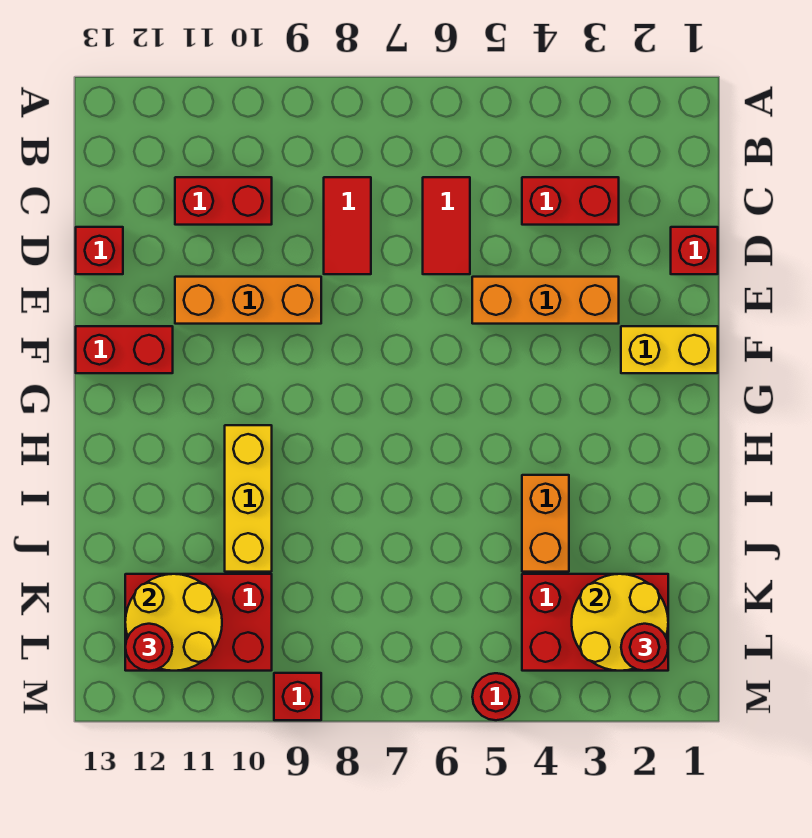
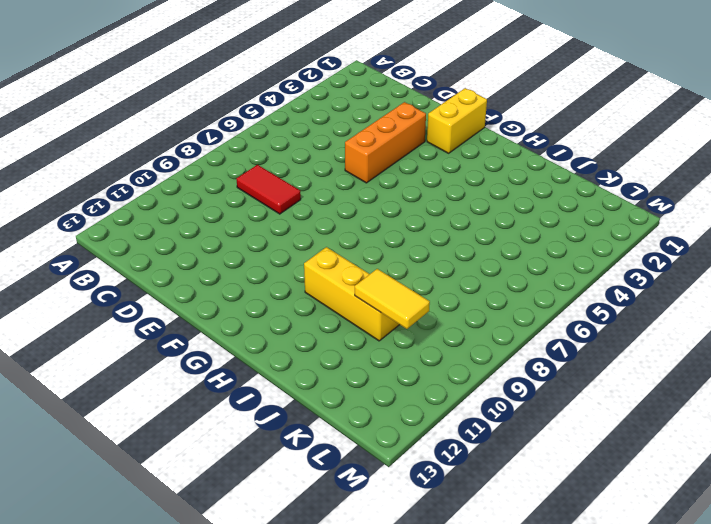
yellow 1x2 tile [355,269,430,329] -> none
none -> red 1x2 brick [522,177,619,225]
none -> red 1x2 tile [423,177,470,274]
none -> red 1x2 brick [175,177,272,225]

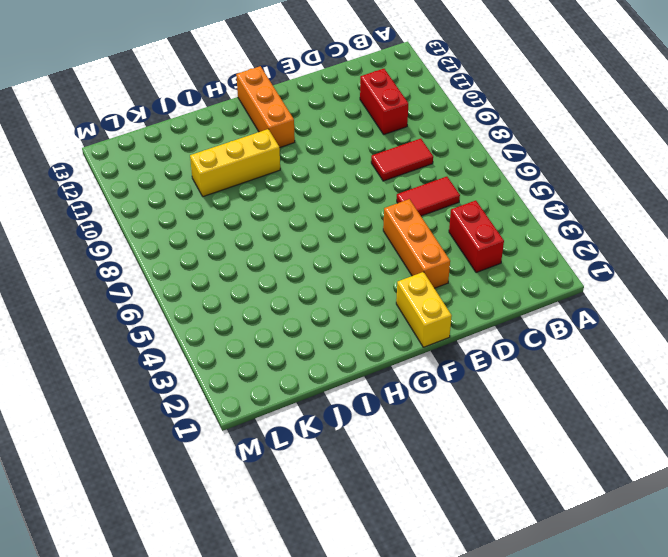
orange 1x3 brick [236,66,295,148] -> orange 1x3 brick moved to [175,277,321,324]
none -> red 1x1 brick [671,227,718,274]
none -> red 1x1 brick [76,227,123,274]
none -> red 1x2 brick [76,326,173,373]

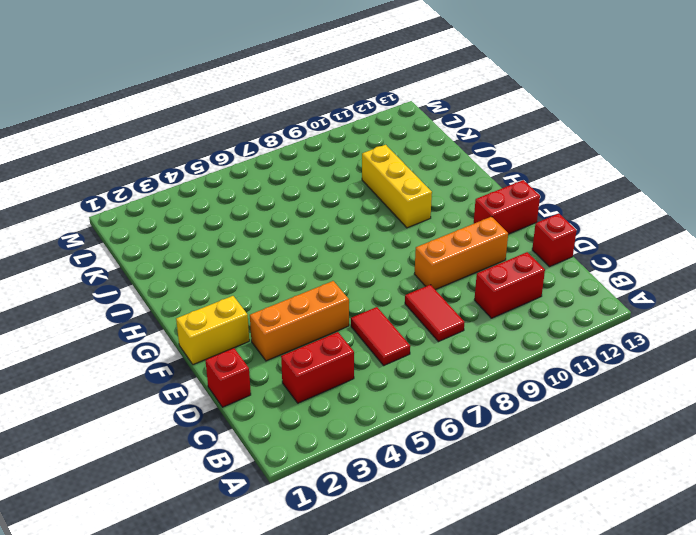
none -> orange 1x2 brick [522,475,569,572]
none -> red 2x3 brick [522,574,668,671]
none -> red 2x3 brick [125,574,272,671]

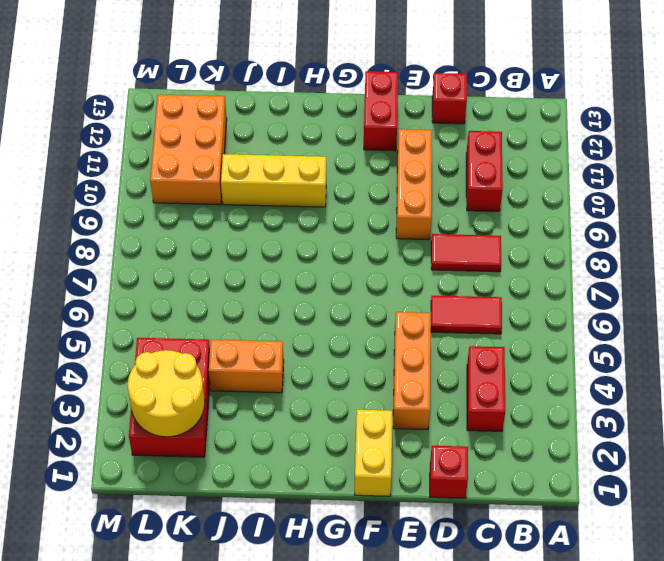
orange 2x3 brick [150,95,227,205] -> red 2x3 brick [125,574,272,671]
none -> red 1x1 round brick [472,673,520,720]
none -> red 1x1 brick [274,673,321,720]
none -> yellow 2x2 round brick [125,574,222,671]

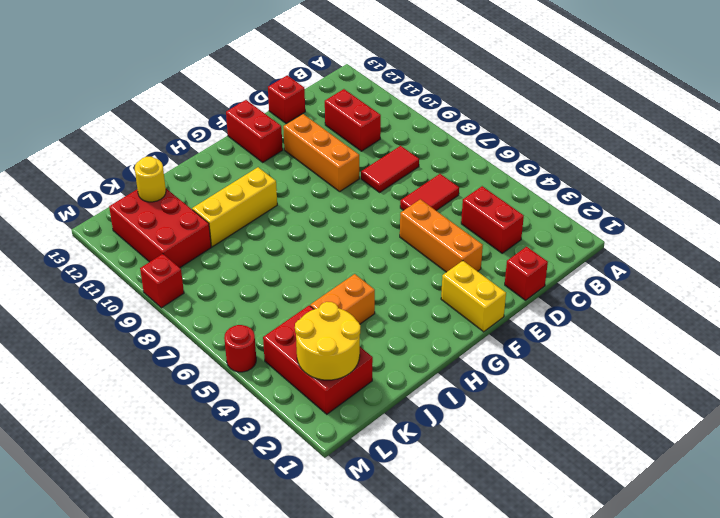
yellow 1x1 round brick [135,157,166,202] -> yellow 2x2 round brick [125,574,222,671]
none -> red 1x1 round brick [621,624,668,671]
none -> red 1x1 round brick [125,624,173,671]

